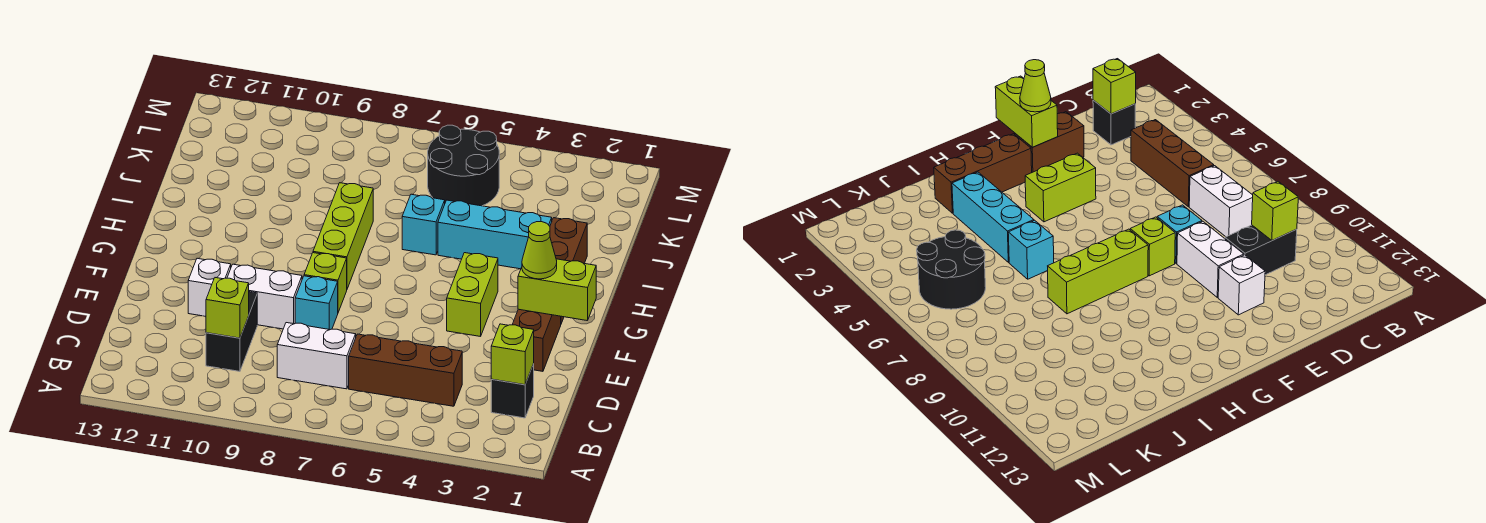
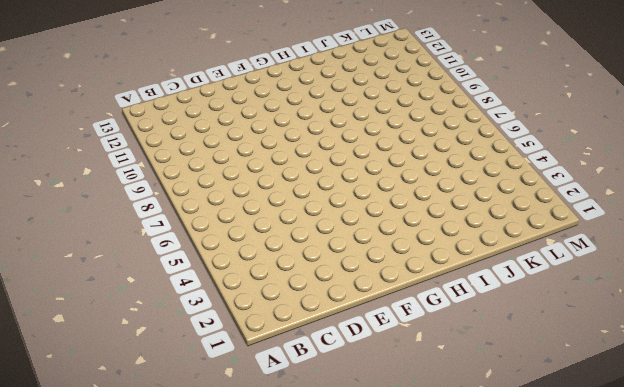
none -> black 1x1 brick [491,364,534,418]
none -> brown 1x3 brick [349,334,462,406]
none -> white 1x2 brick [277,323,356,389]

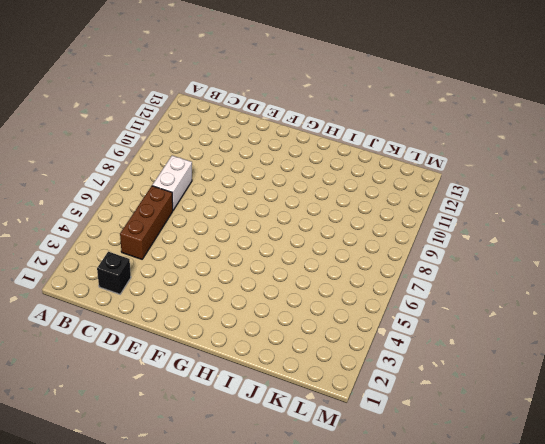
none -> black 1x2 brick [206,292,257,371]
none -> brown 1x2 brick [512,309,561,371]
none -> cyan 1x1 brick [295,276,338,330]

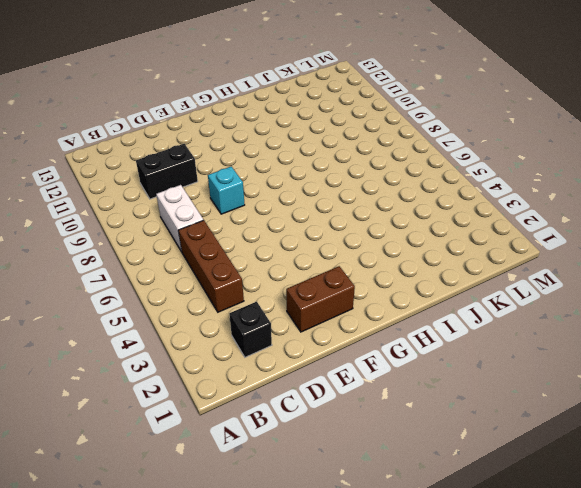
none -> white 1x2 brick [227,264,302,329]
none -> white 1x1 brick [188,258,231,316]
none -> lime 1x2 brick [447,253,498,337]

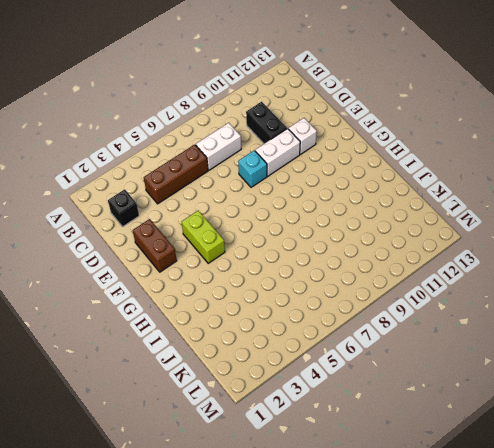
none -> lime 1x1 brick [304,253,347,312]
none -> brown 1x3 brick [550,218,587,324]
none -> lime 1x3 brick [313,183,373,289]

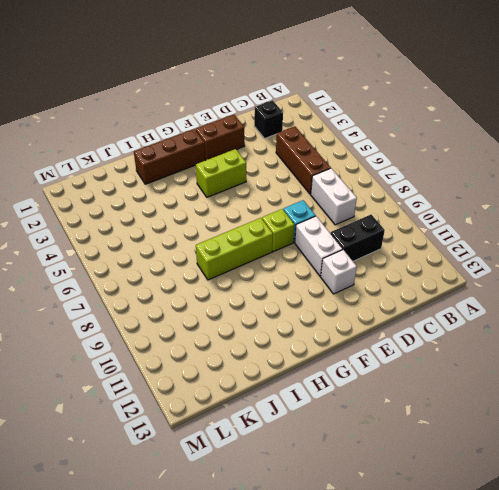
none -> cyan 1x3 brick [438,200,552,269]
none -> cyan 1x1 brick [402,194,445,255]
none -> black 2x2 round brick [428,125,499,206]

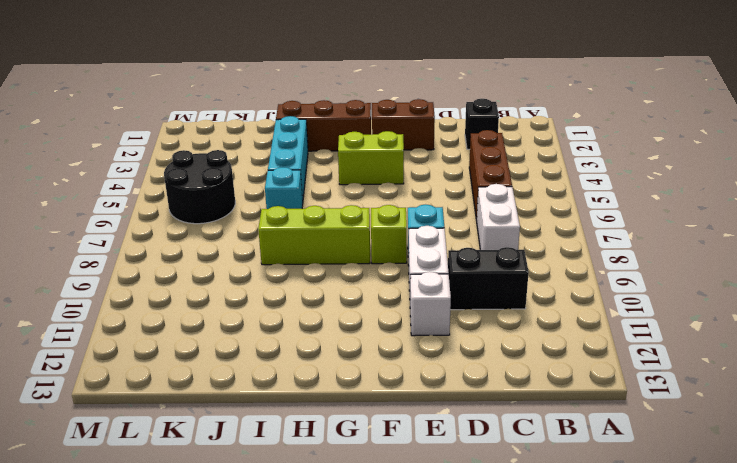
none -> lime 1x1 brick [491,324,534,385]
none -> lime 1x1 brick [206,278,249,338]
none -> lime 1x2 brick [518,259,596,321]

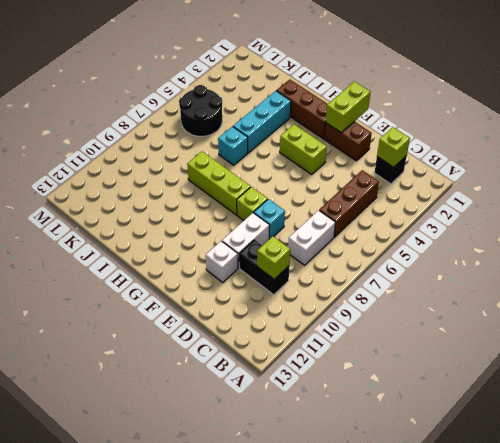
none -> lime 1x1 cone [522,222,557,279]

